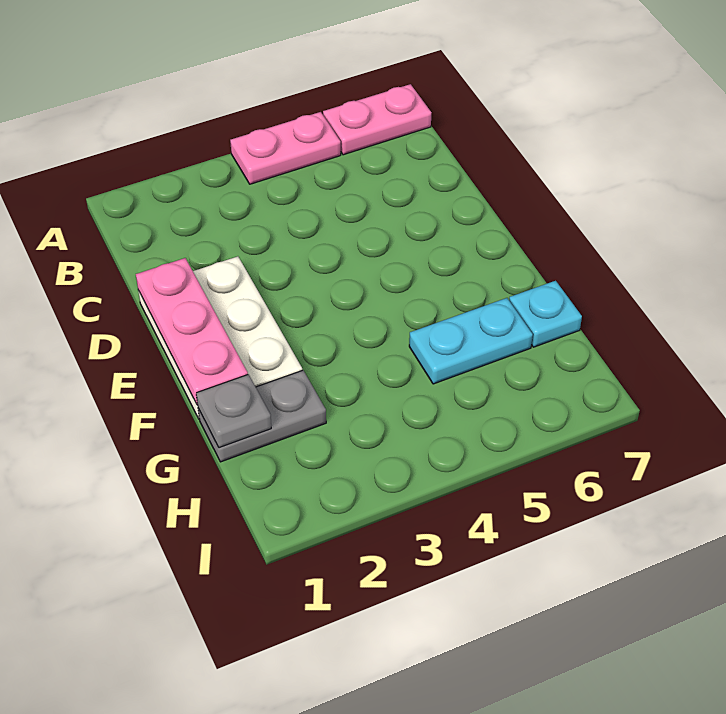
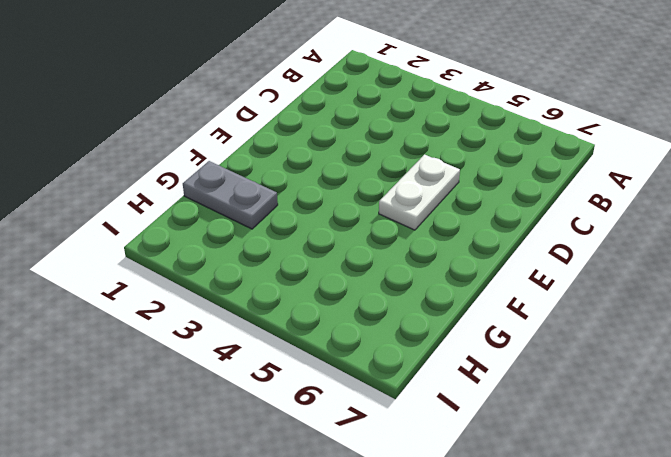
white 1x2 plate [379,155,460,230] -> none
none -> pink 1x2 plate [230,112,341,184]
none -> pink 1x2 plate [323,84,432,155]

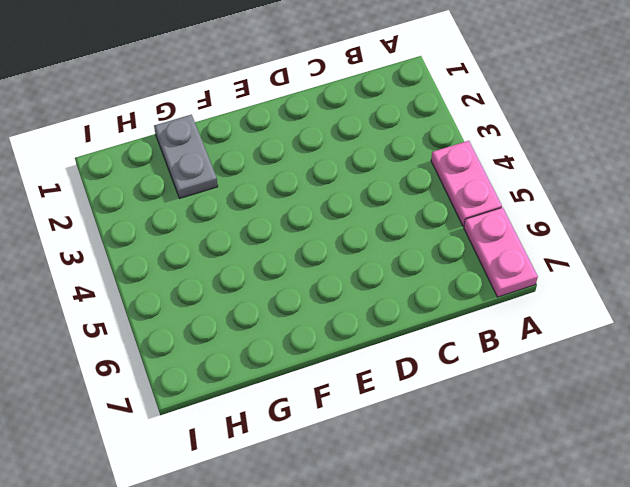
none -> white 2x3 plate [138,256,302,418]
none -> cyan 1x2 plate [409,298,533,384]

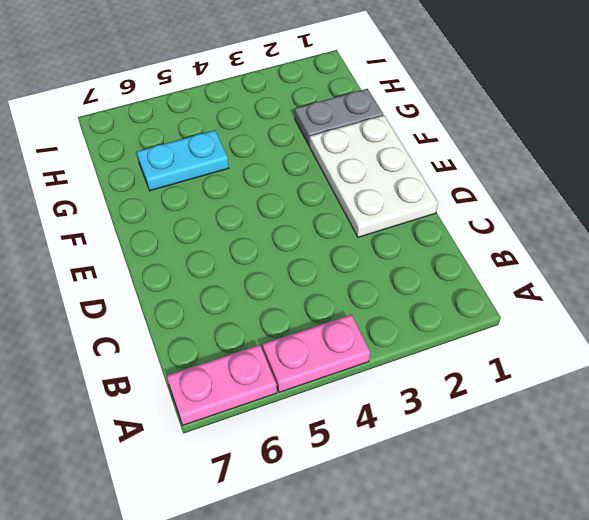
none -> cyan 1x1 plate [509,281,582,347]
none -> pink 1x3 plate [136,258,248,405]

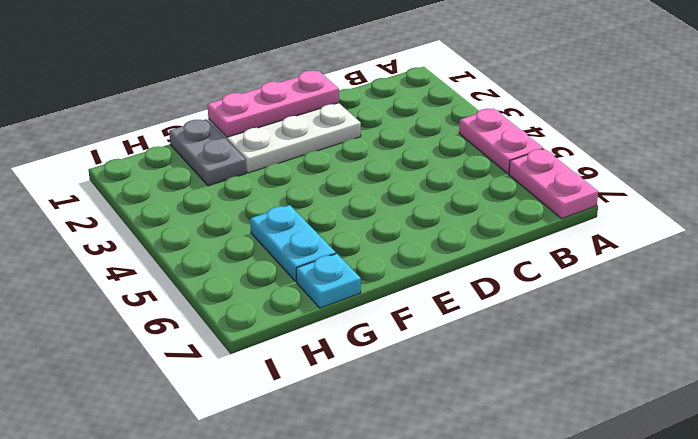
none -> grey 1x1 plate [196,374,271,448]

